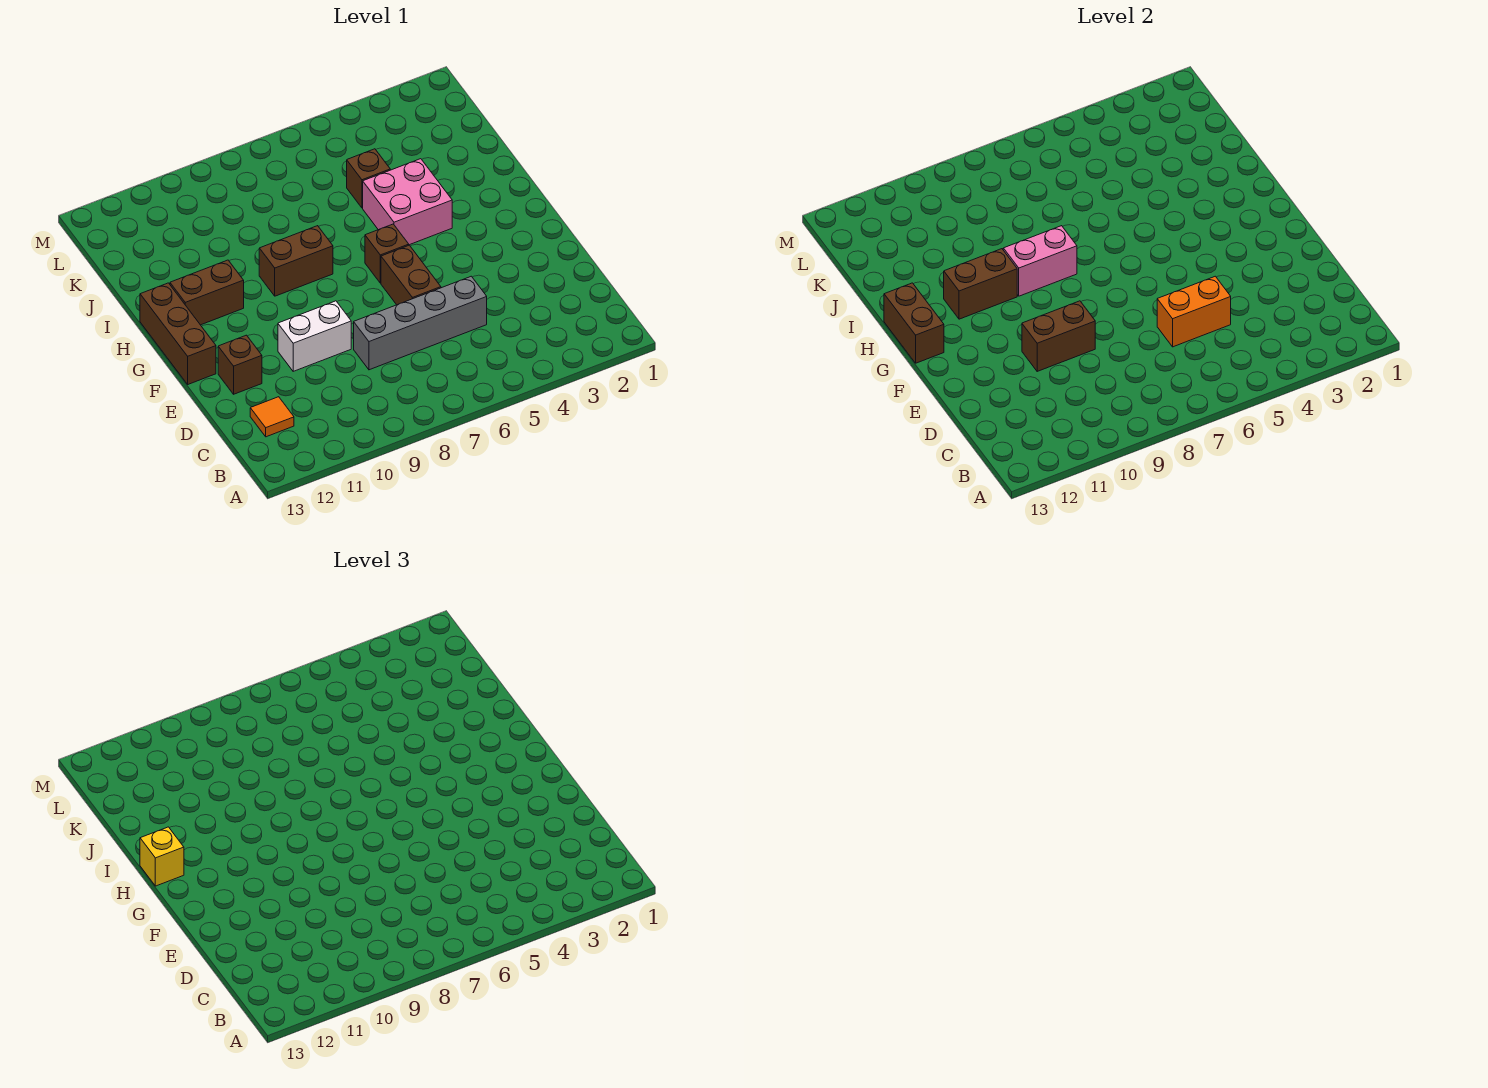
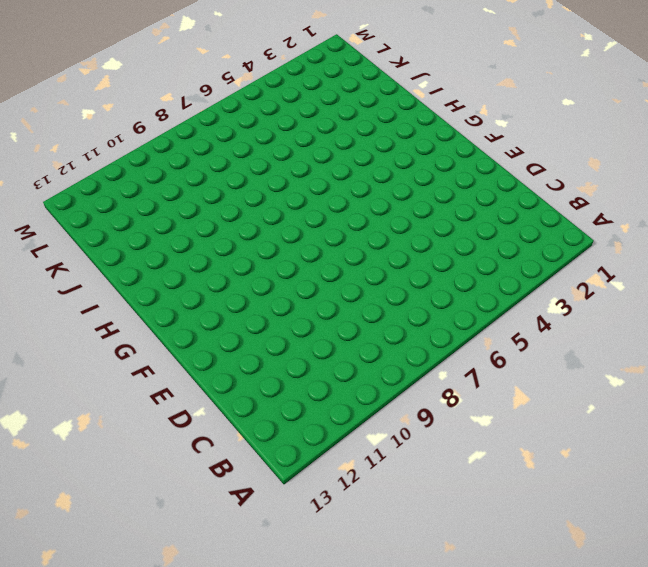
none -> orange 1x1 tile [250,397,294,437]
none -> grey 1x4 brick [354,276,487,370]
none -> brown 1x2 brick [381,245,441,305]

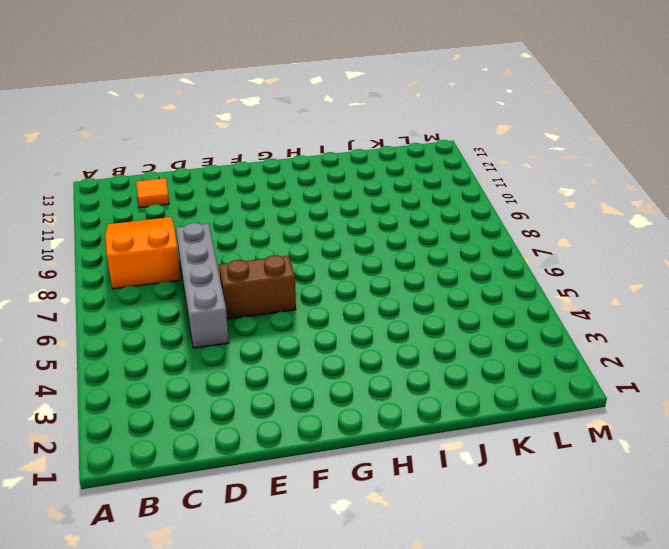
orange 2x3 slope [105,217,181,289] -> none
none -> white 1x2 brick [278,301,351,371]
none -> brown 1x1 brick [218,335,262,394]
none -> brown 1x3 brick [140,283,216,384]

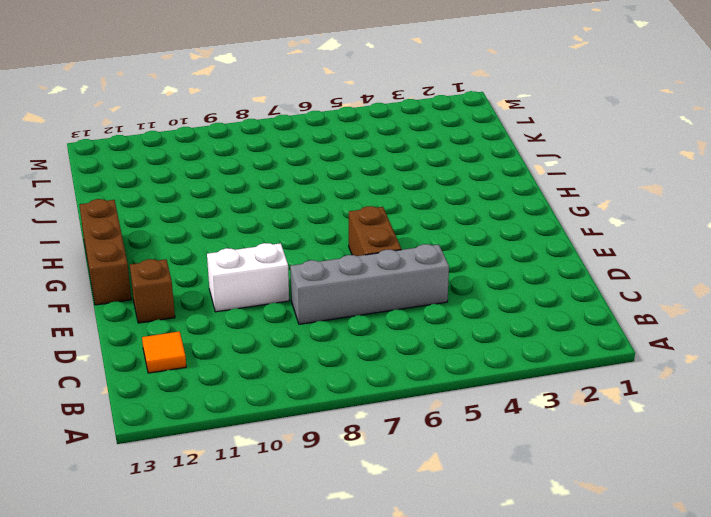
none -> brown 1x1 brick [365,224,409,283]
none -> pink 2x2 brick [363,159,452,245]
none -> brown 1x2 brick [259,226,333,296]

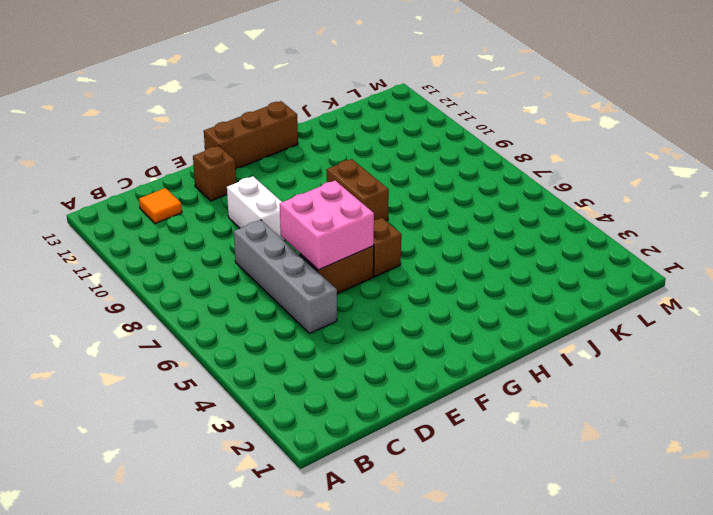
pink 2x2 brick [280,181,374,270] -> pink 2x2 brick moved to [363,159,452,245]
none -> brown 1x2 brick [170,260,244,325]
none -> brown 1x1 brick [347,149,390,208]
none -> orange 1x2 brick [1157,276,1231,347]

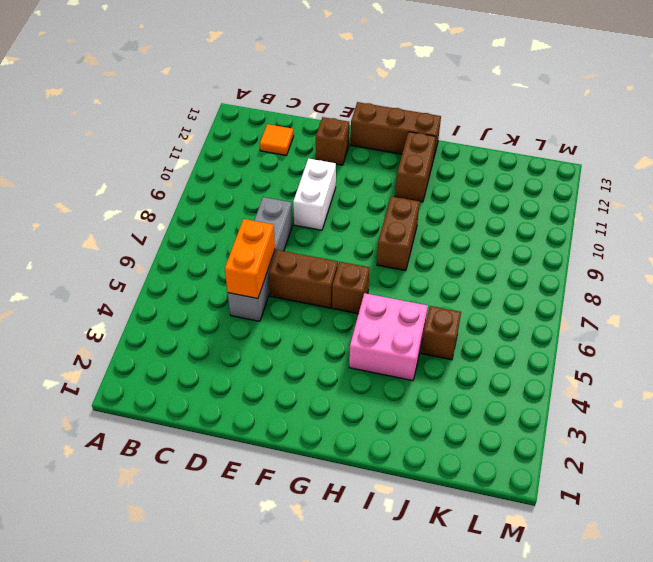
none -> brown 1x2 brick [1022,301,1095,371]
none -> brown 1x2 brick [884,283,944,363]
none -> pink 1x2 brick [1003,226,1077,296]

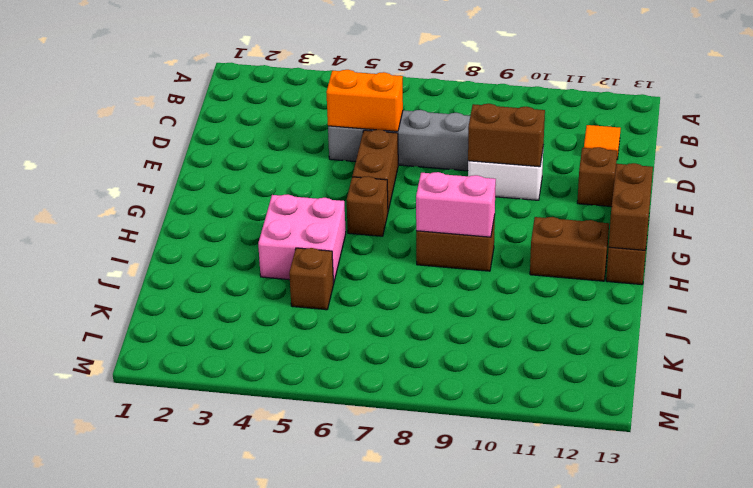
none -> brown 1x2 brick [944,249,1017,319]
none -> yellow 1x1 brick [140,827,184,886]

